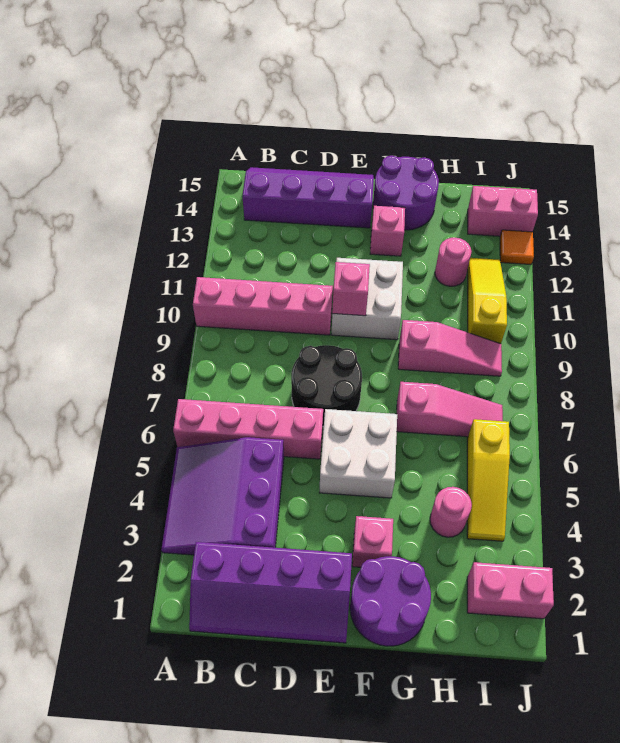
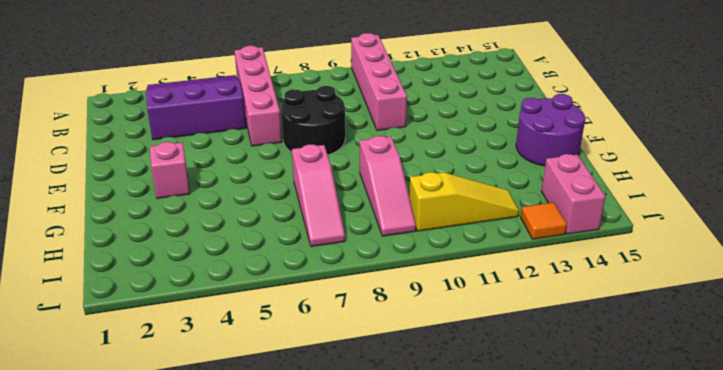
none -> purple 2x4 slope [189,542,352,643]
none -> purple 2x4 slope [242,167,374,228]
none -> white 2x2 brick [319,409,397,498]

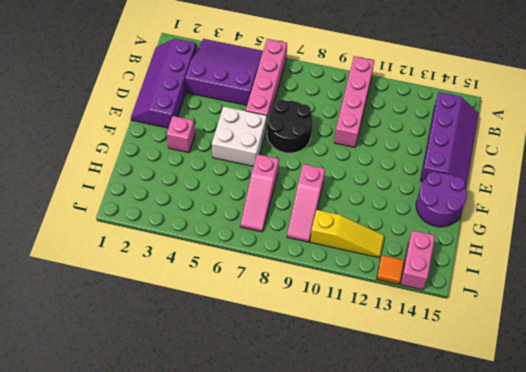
none -> white 2x2 brick [331,258,403,340]
none -> purple 2x2 round brick [350,556,431,646]
none -> pink 1x1 brick [370,206,405,256]

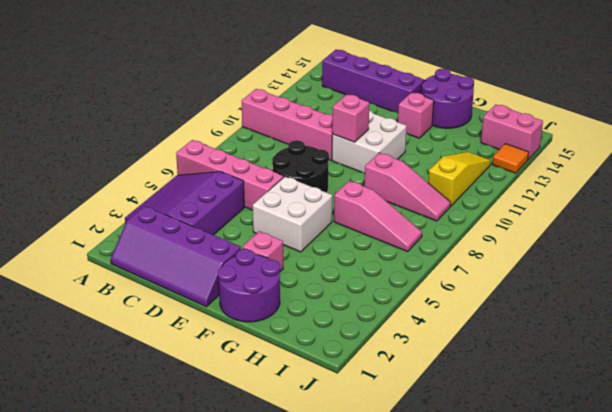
none -> pink 1x1 round brick [430,487,472,537]
none -> pink 1x1 round brick [435,238,472,286]
none -> pink 1x2 brick [467,562,554,619]

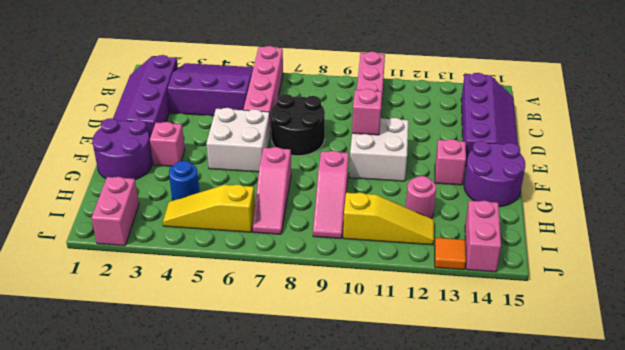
blue 1x1 round brick [169,161,199,200] -> pink 1x1 round brick [430,487,472,537]

